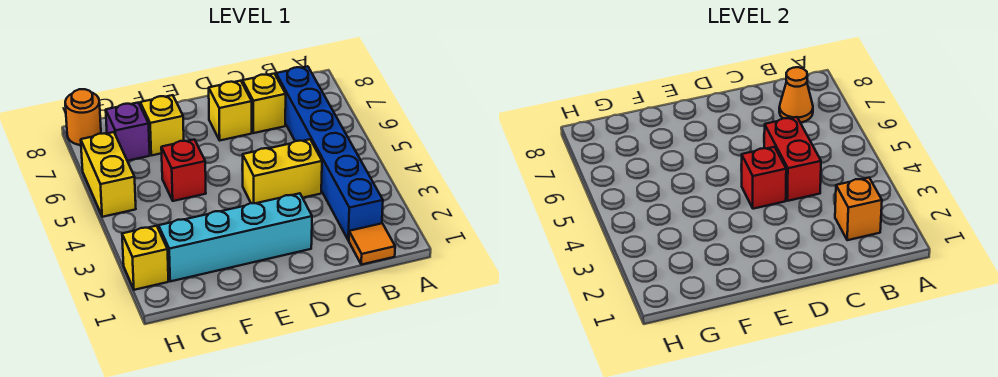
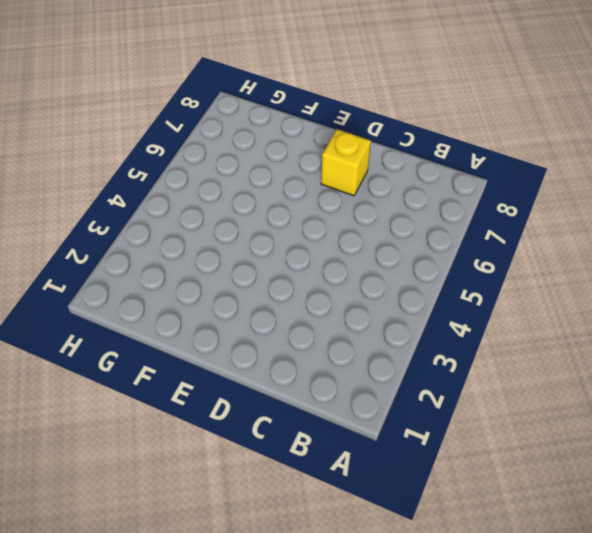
none -> orange 1x1 tile [349,223,395,265]
none -> blue 1x6 brick [276,66,383,240]
none -> yellow 1x2 brick [242,139,322,203]

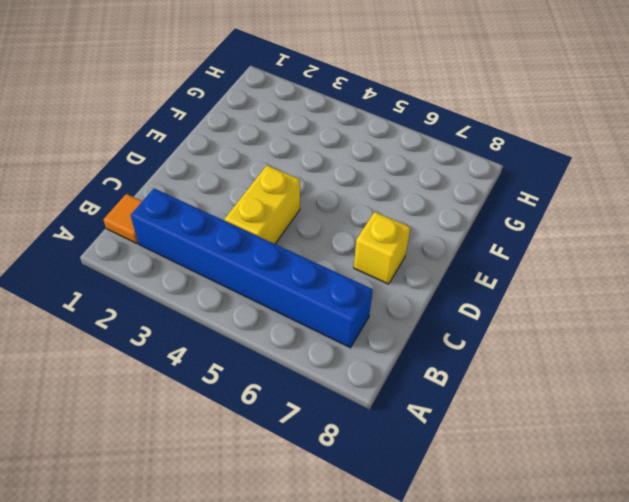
none -> yellow 1x1 brick [243,74,286,133]
none -> cyan 1x4 brick [159,193,312,281]
none -> red 1x1 brick [161,140,206,201]

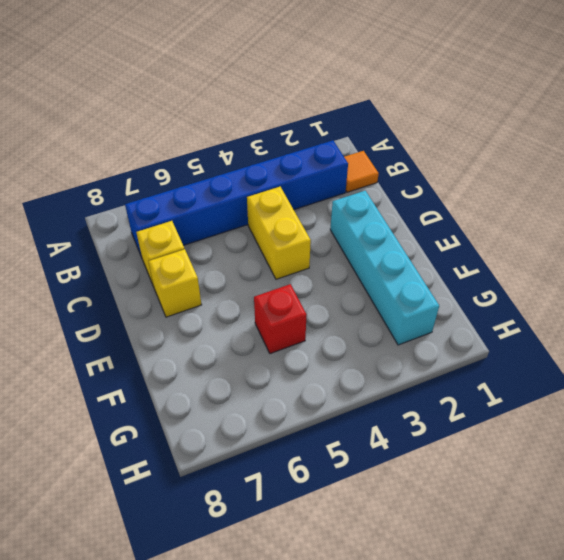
none -> yellow 1x1 brick [140,95,184,155]
none -> purple 1x1 brick [106,103,150,161]
none -> yellow 1x1 brick [122,226,168,290]

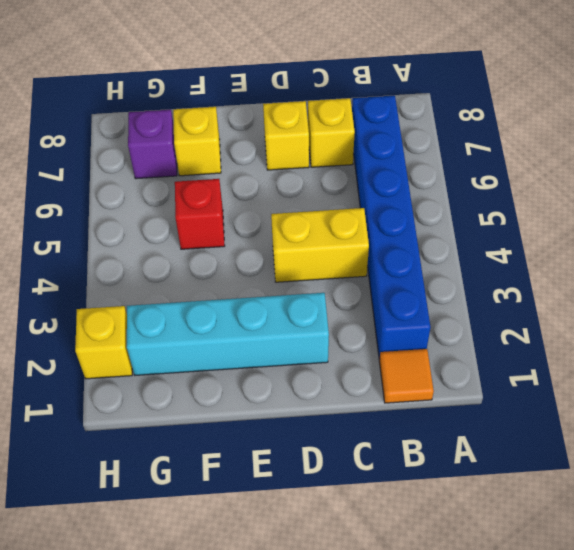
none -> yellow 1x2 brick [81,132,136,217]
none -> orange 1x1 round brick [65,89,101,145]
none -> orange 1x1 brick [835,178,882,240]

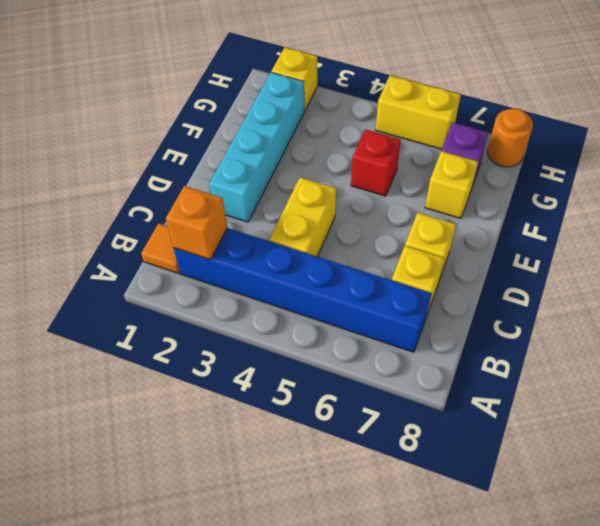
none -> orange 1x1 cone [779,67,813,123]
none -> red 1x2 brick [764,117,821,201]
none -> red 1x1 brick [741,147,786,209]

